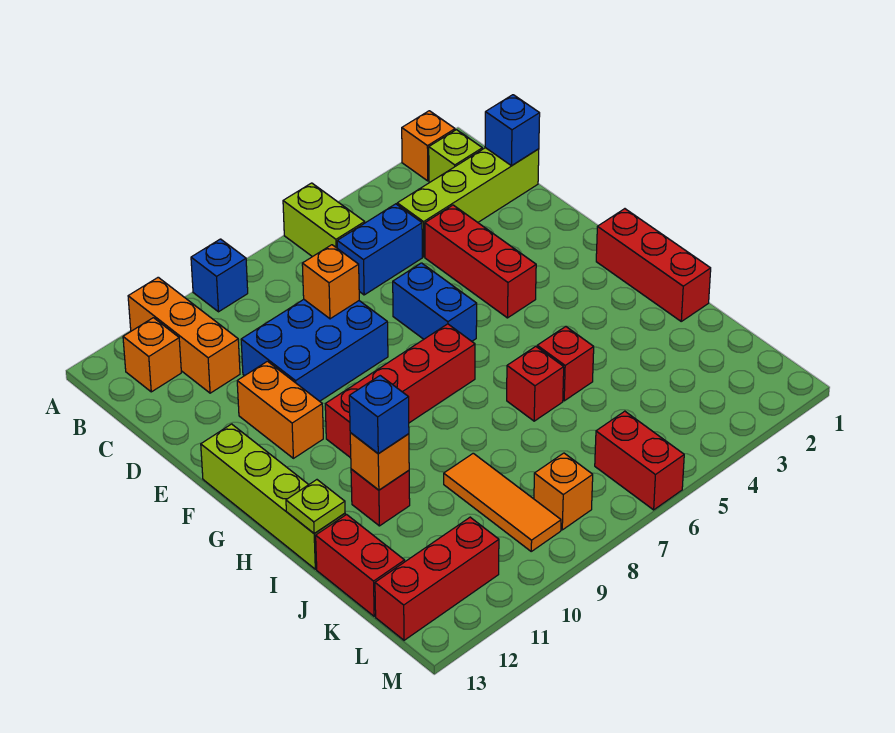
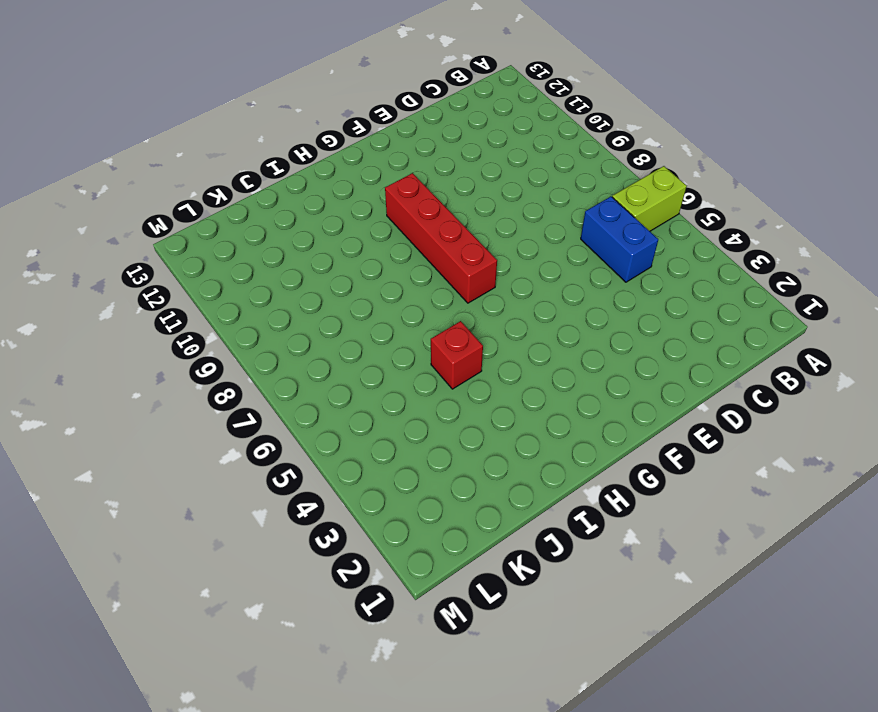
none -> orange 1x1 brick [402,111,455,181]
none -> blue 1x1 brick [191,239,248,312]
none -> orange 1x3 brick [128,277,240,393]

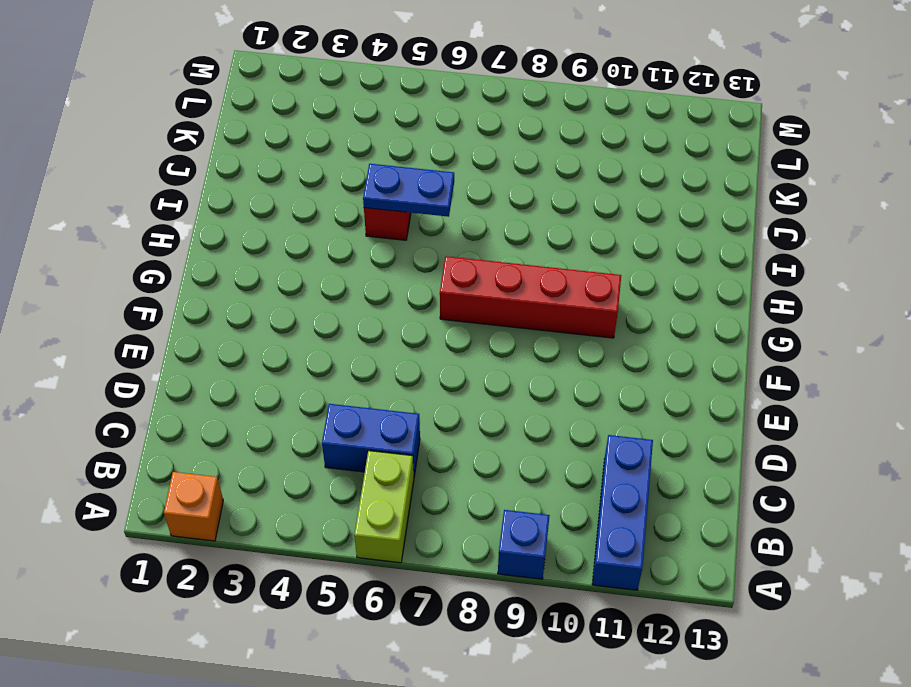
blue 1x3 brick [592,435,653,590] -> orange 1x3 brick [128,277,240,393]
blue 1x2 plate [363,164,454,217] -> none
none -> lime 1x1 brick [429,130,482,182]
none -> orange 1x1 brick [123,318,181,392]
none -> lime 1x4 brick [397,148,539,257]

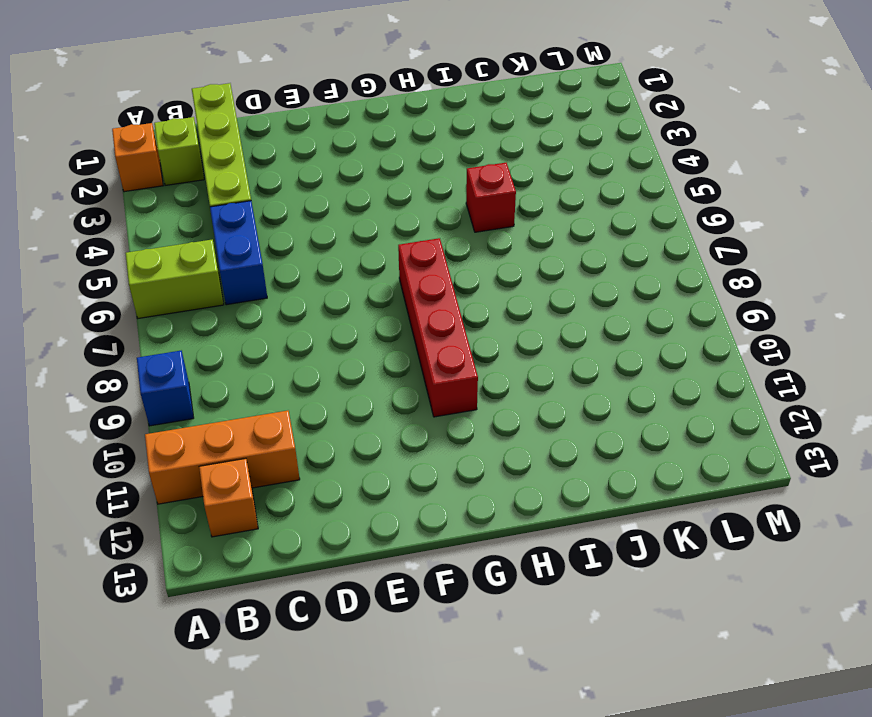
none -> red 1x3 brick [425,205,536,318]
none -> blue 2x3 brick [241,300,388,401]
none -> blue 1x2 brick [393,263,477,341]

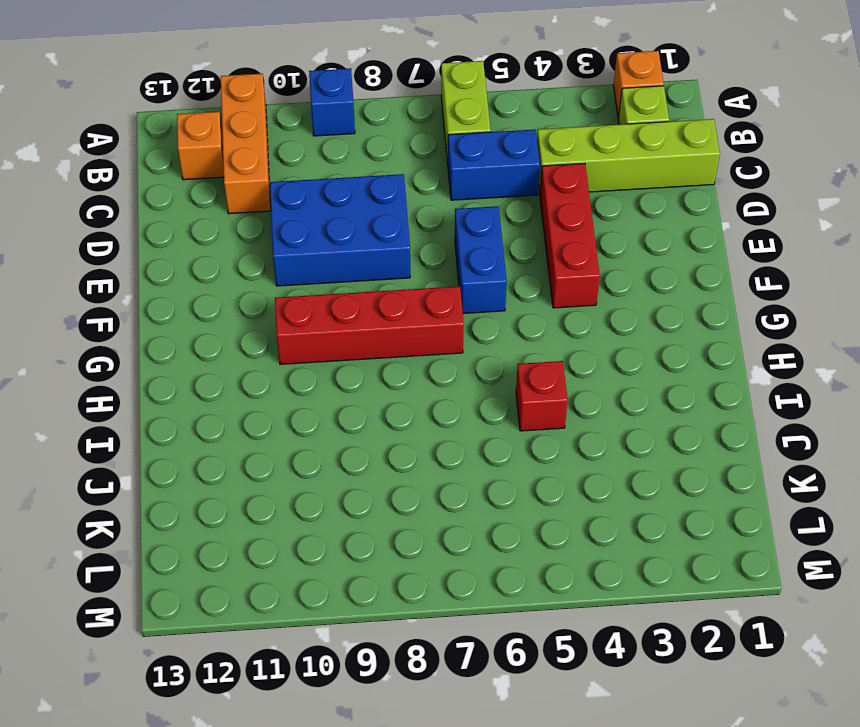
none -> orange 1x2 brick [237,361,323,458]
none -> lime 1x4 brick [201,424,345,569]
none -> red 1x3 brick [596,209,711,321]

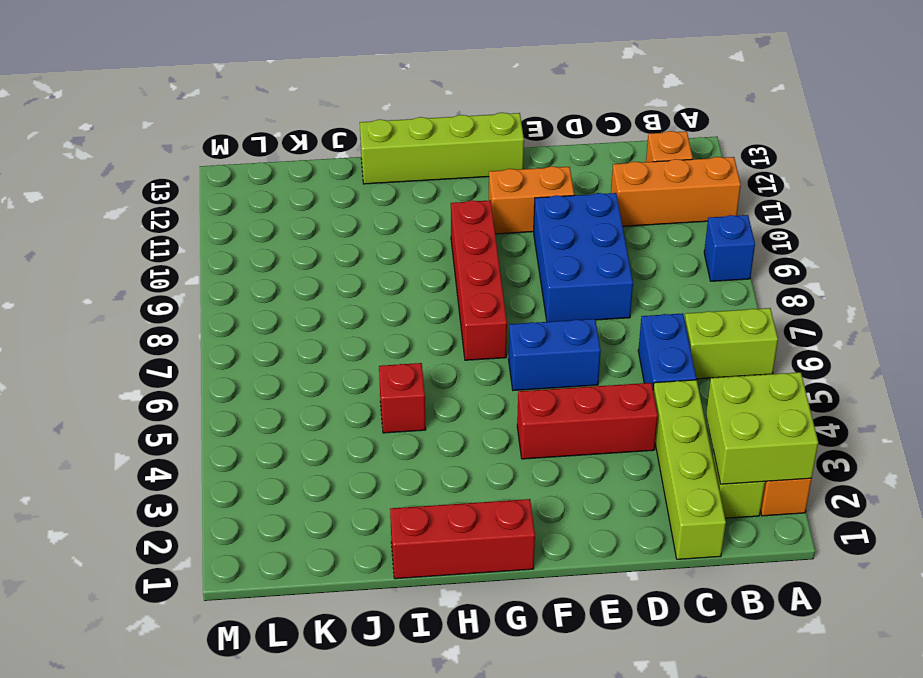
lime 2x2 brick [706,372,818,484] -> none
none -> red 1x1 brick [507,346,564,421]
none -> red 1x1 brick [351,469,410,526]
none -> orange 1x3 tile [444,453,561,551]

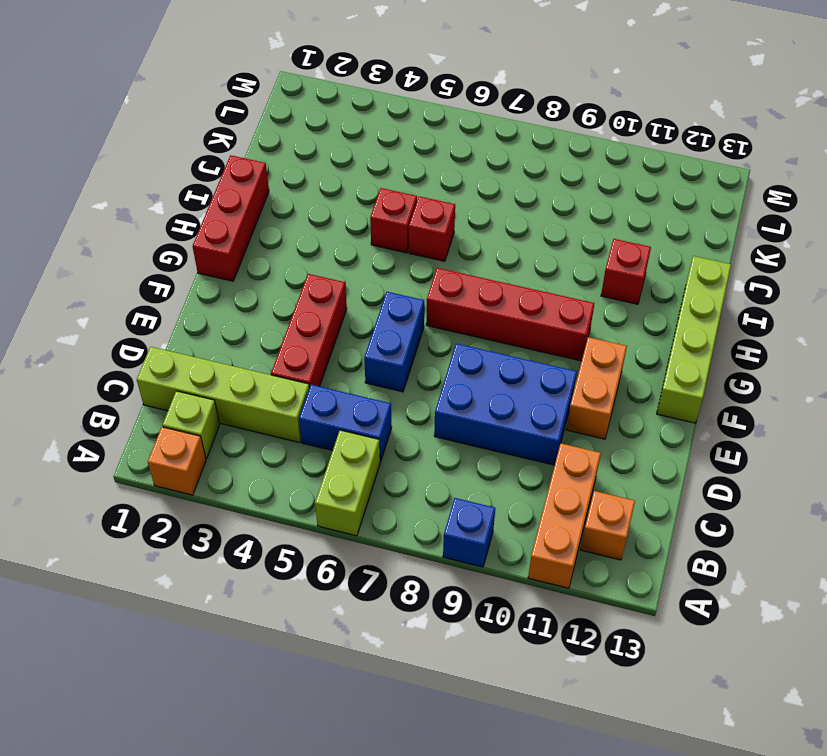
none -> orange 1x3 tile [444,453,561,551]
none -> red 1x2 brick [316,515,405,616]
none -> red 1x2 brick [595,411,684,510]

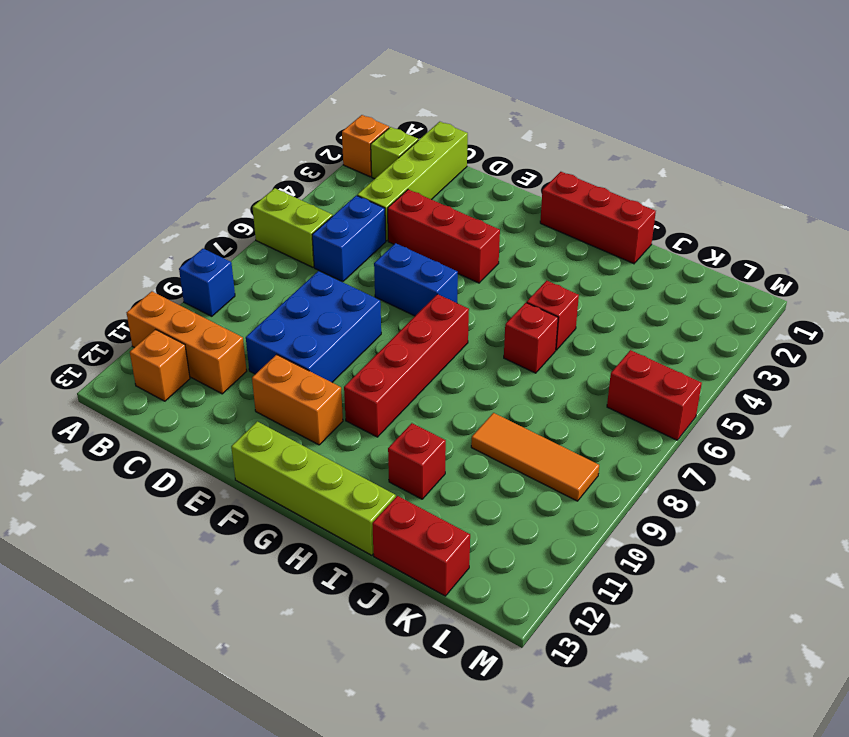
none -> orange 1x1 brick [534,453,593,530]
none -> red 1x3 brick [375,517,499,640]
none -> blue 1x1 brick [485,95,540,166]

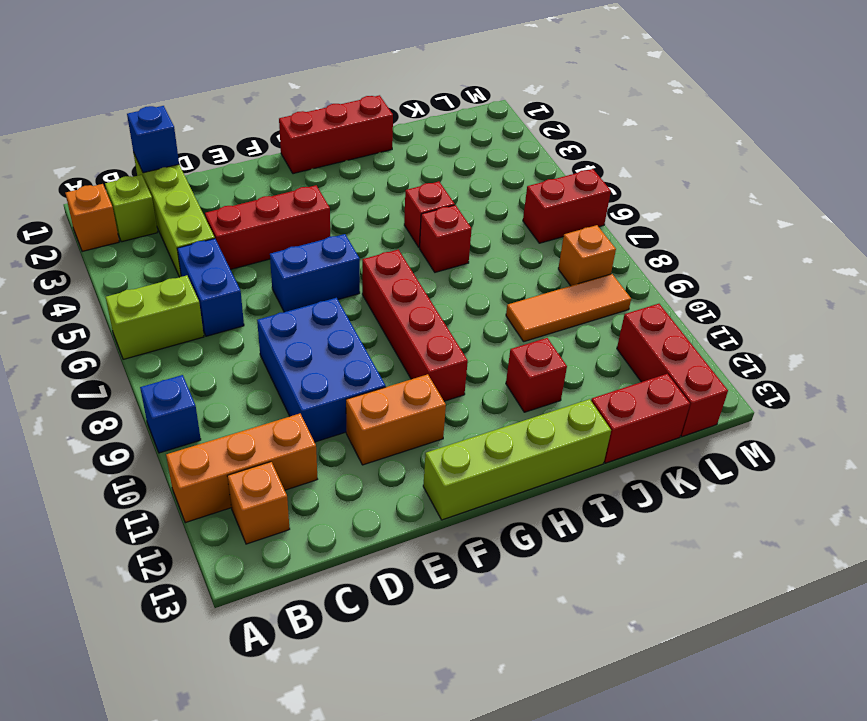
none -> orange 1x1 brick [302,245,359,319]
none -> orange 1x1 brick [350,433,409,490]
none -> lime 1x1 plate [286,480,345,533]

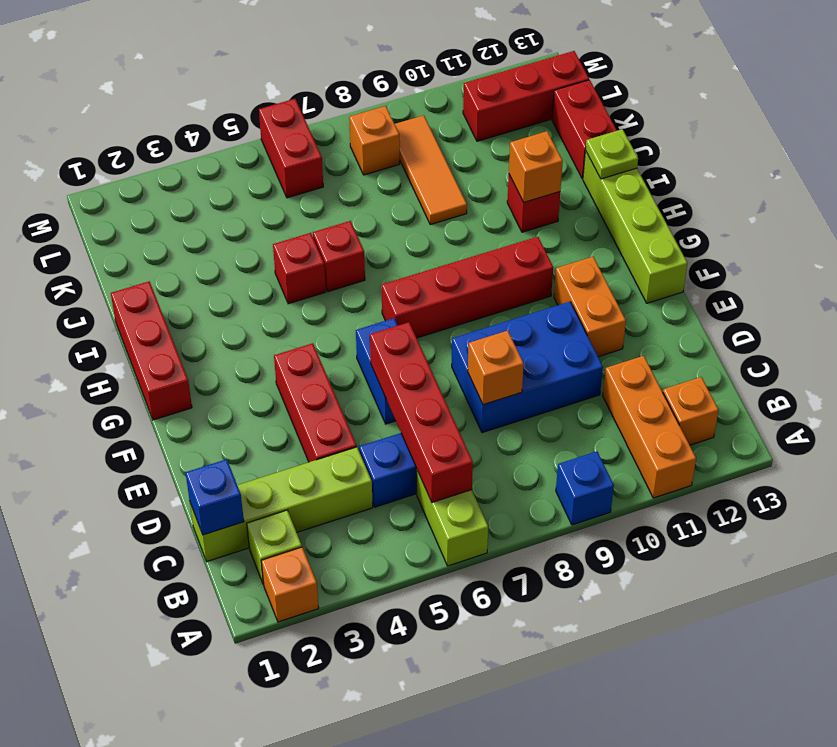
red 1x4 brick [370,322,473,502] -> none
none -> blue 1x1 brick [349,376,409,454]

